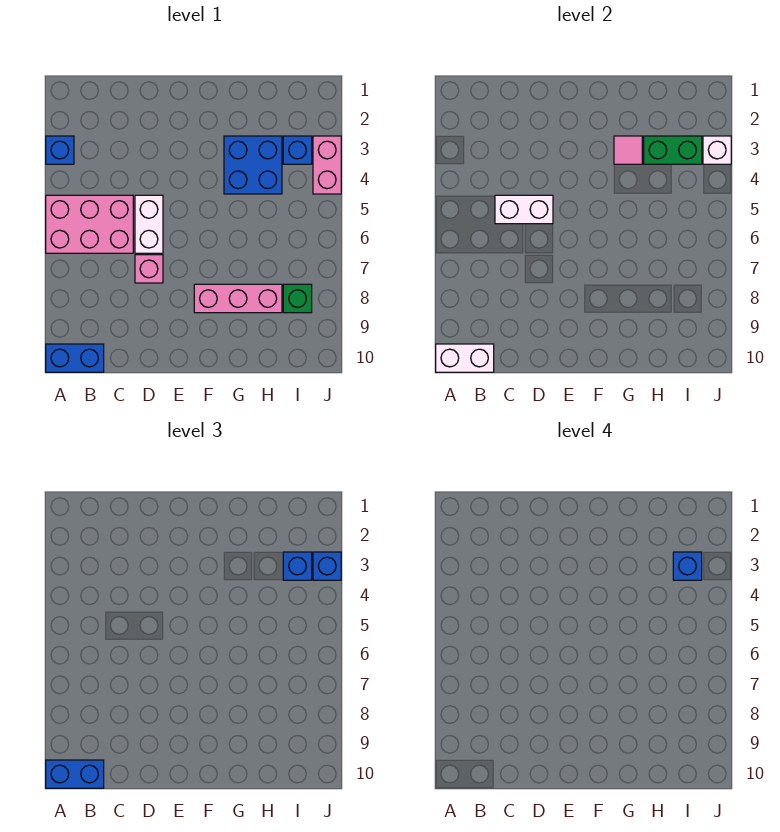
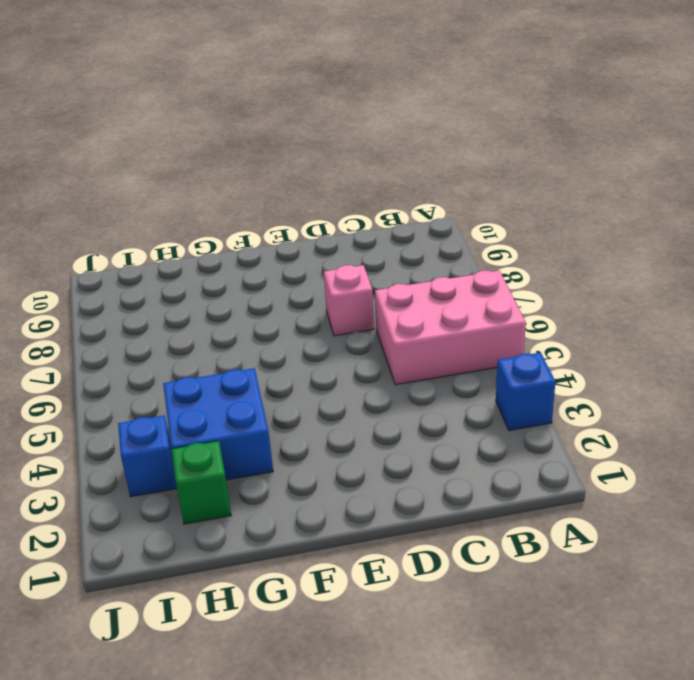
green 1x1 brick [172,441,231,524] -> green 1x1 brick moved to [283,284,312,313]
none -> blue 1x2 brick [46,344,104,372]
none -> white 1x2 brick [135,195,163,253]
none -> pink 1x3 brick [194,284,282,313]

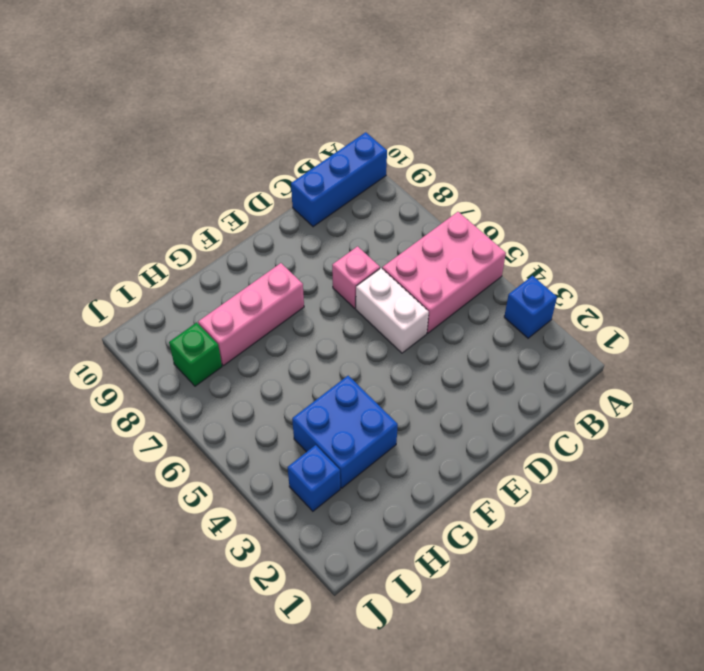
blue 1x3 brick [291,132,387,227] -> blue 1x2 brick [46,344,104,372]
none -> pink 1x2 brick [313,136,341,194]
none -> white 1x2 brick [436,344,494,372]
none -> white 1x2 brick [495,195,553,224]

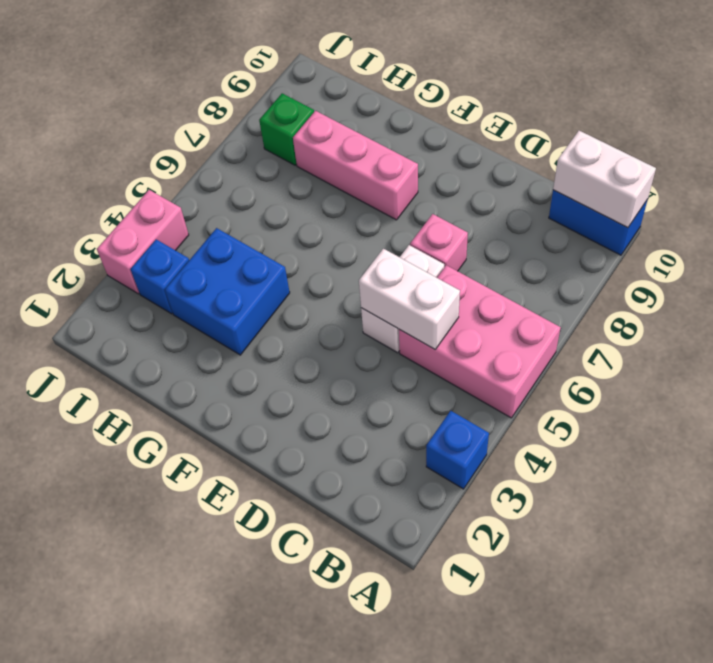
none -> pink 1x1 tile [614,136,642,164]
none -> green 1x2 brick [644,136,702,164]
none -> white 1x1 brick [703,136,731,164]

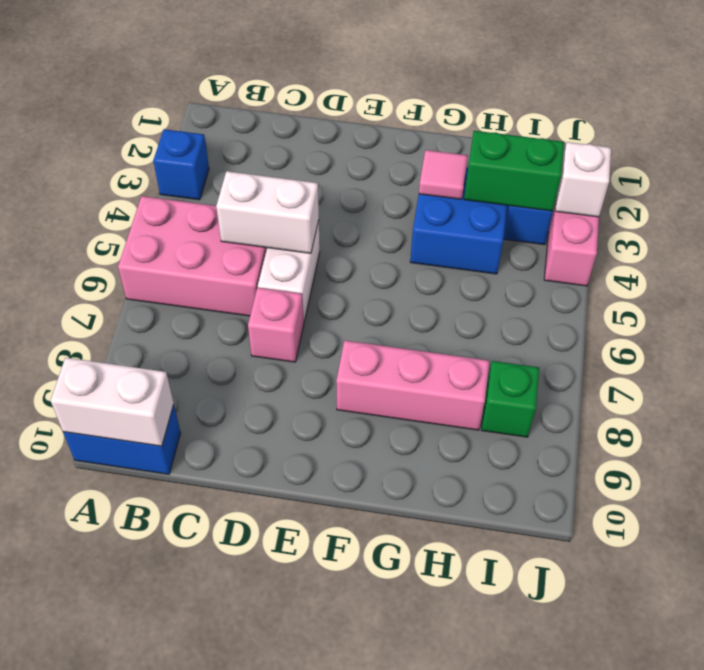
none -> blue 1x2 brick [46,760,104,788]
none -> blue 1x1 brick [283,552,312,580]
none -> blue 1x1 brick [313,552,341,580]

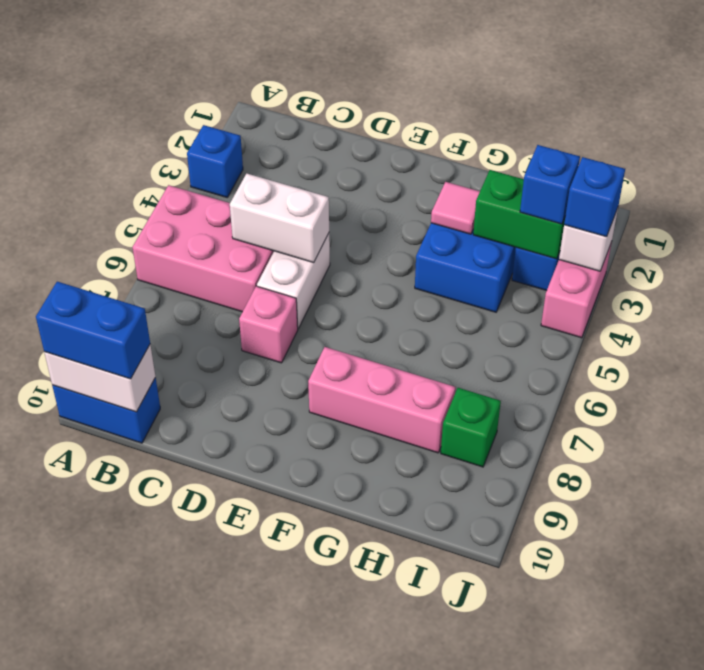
none -> blue 1x1 brick [673,552,702,580]

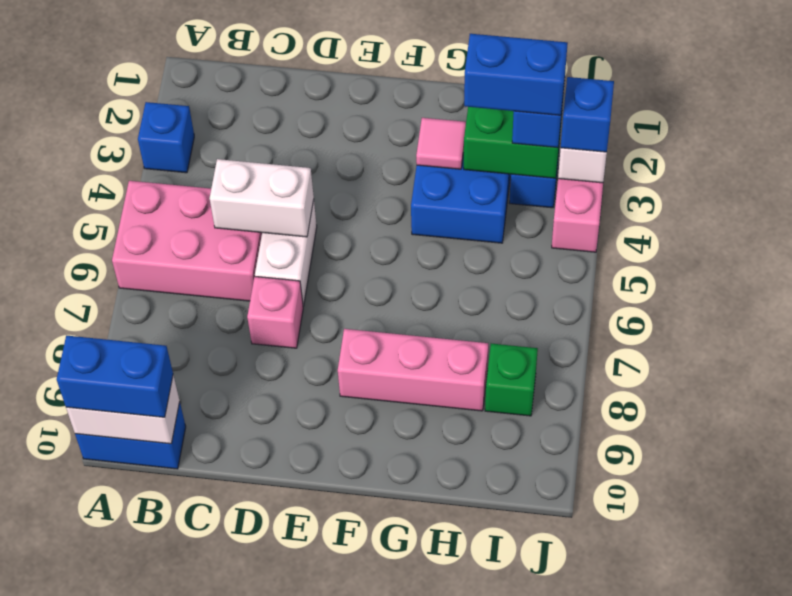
blue 1x2 brick [464,34,568,115] -> blue 1x1 brick [673,552,702,580]

